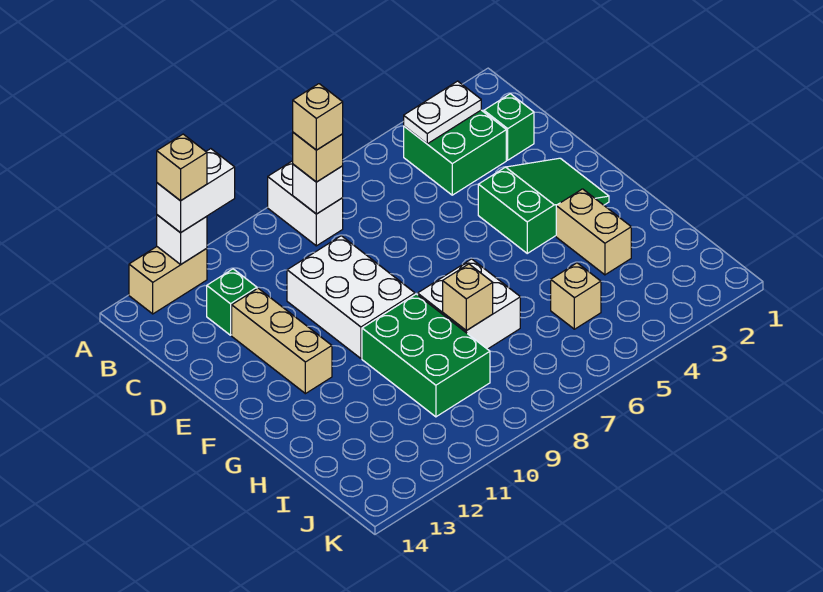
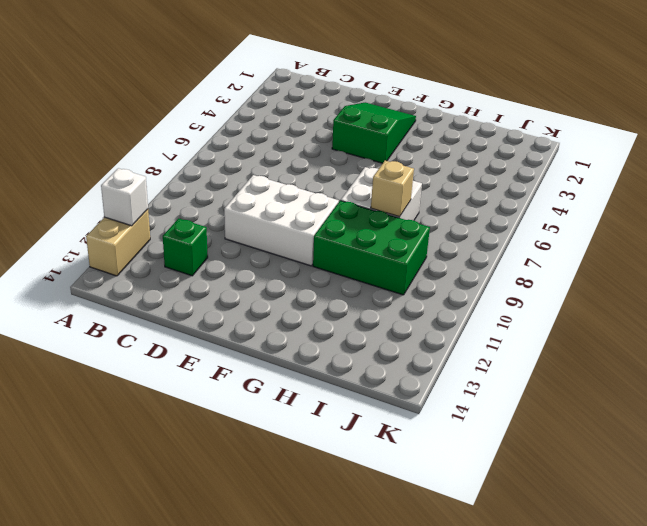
none -> white 1x2 brick [268,161,343,246]
none -> green 2x2 brick [404,110,506,195]
none -> green 1x1 brick [484,94,534,160]

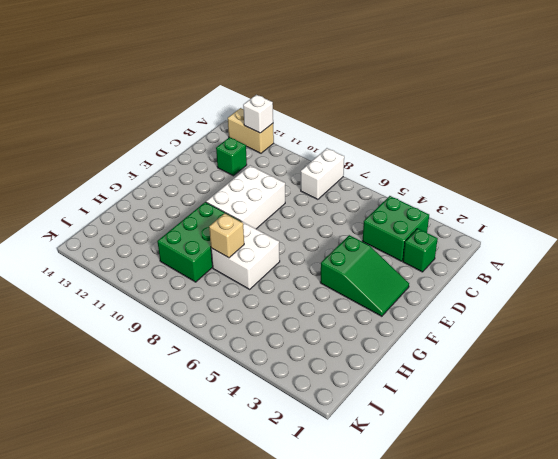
none -> tan 1x3 brick [232,288,332,394]
none -> tan 1x2 brick [556,189,631,275]
none -> tan 1x1 brick [551,263,601,329]

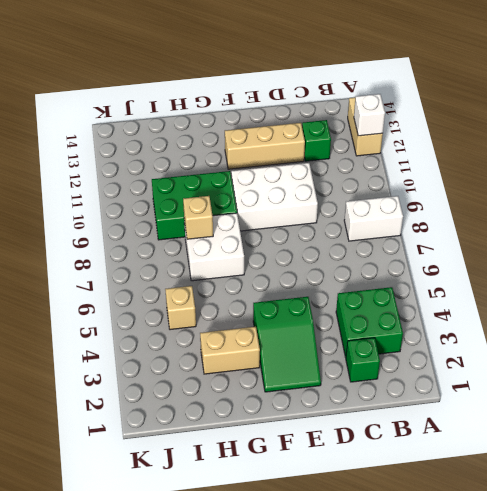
none -> white 1x2 plate [404,81,481,144]
none -> white 1x1 brick [293,164,343,214]
none -> white 1x2 brick [157,149,235,233]

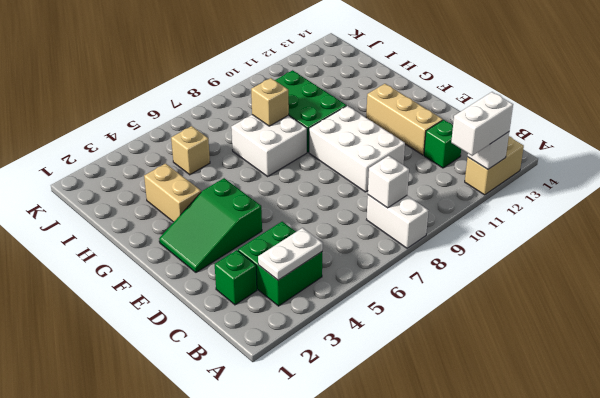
none -> tan 1x1 brick [293,132,343,182]
none -> tan 1x1 brick [157,134,207,201]
none -> tan 1x1 brick [293,84,343,150]

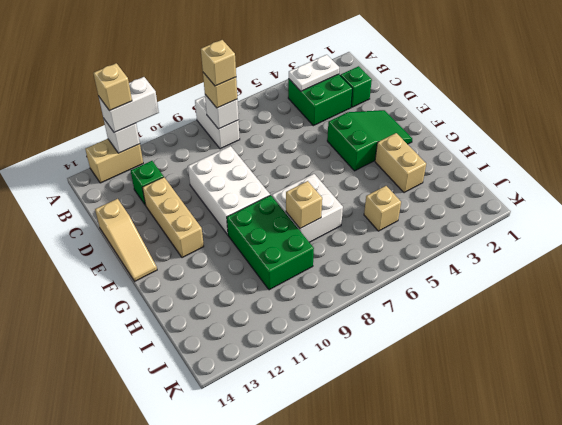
tan 1x3 slope [95,199,157,281] -> none

